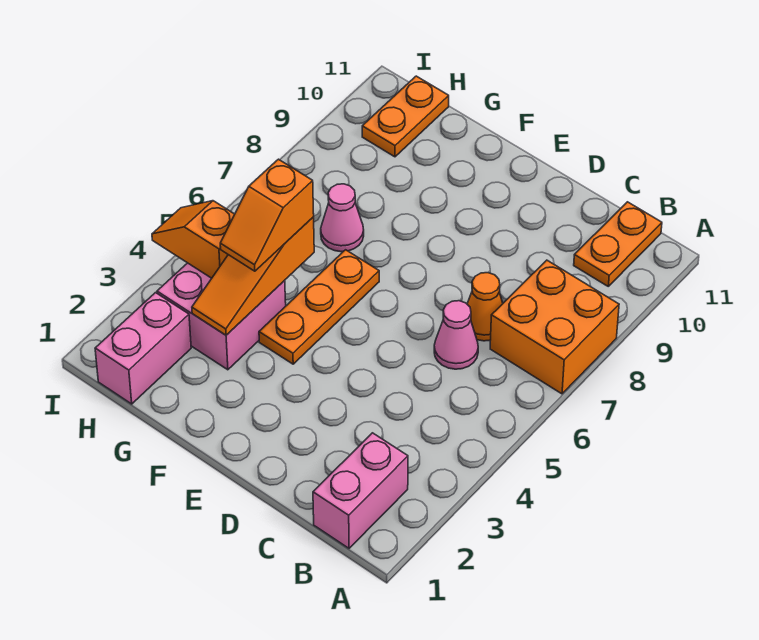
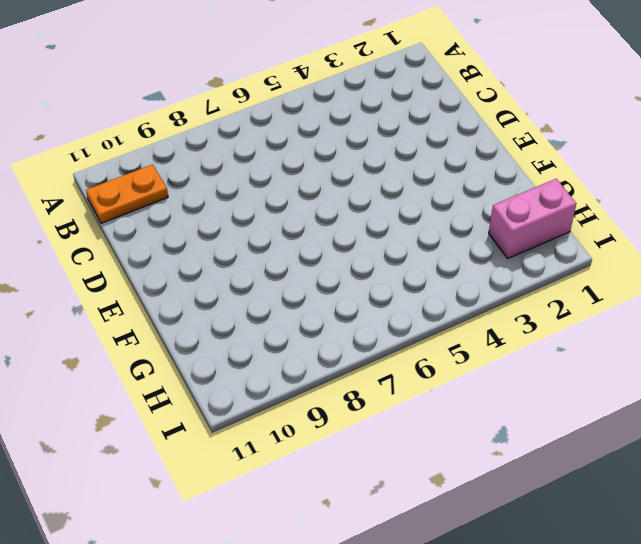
none -> orange 2x2 brick [490,260,619,394]
none -> pink 1x2 brick [313,433,408,548]
none -> pink 1x1 cone [434,301,478,369]

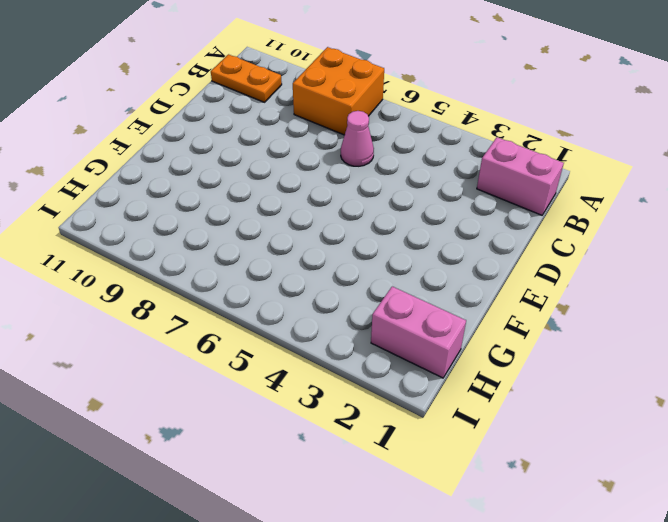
none -> orange 1x1 cone [467,273,503,341]
none -> orange 1x3 plate [259,250,379,364]
none -> pink 2x2 brick [157,263,286,370]

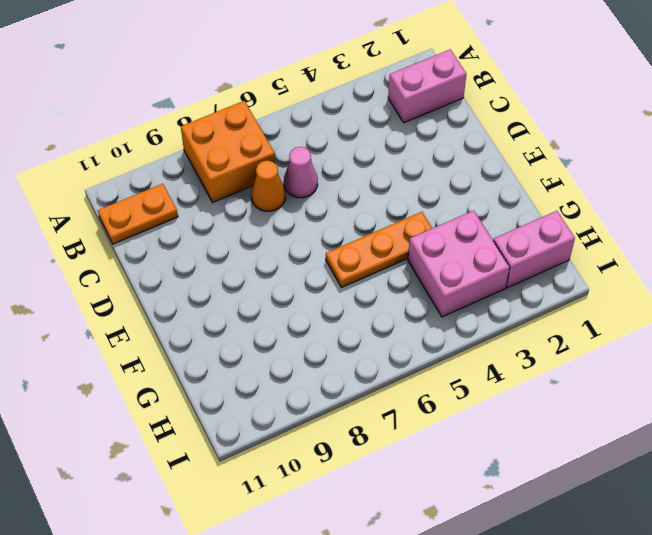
none -> pink 1x1 cone [321,184,364,252]
none -> orange 1x2 plate [362,76,449,157]
none -> orange 1x3 slope [192,217,314,335]

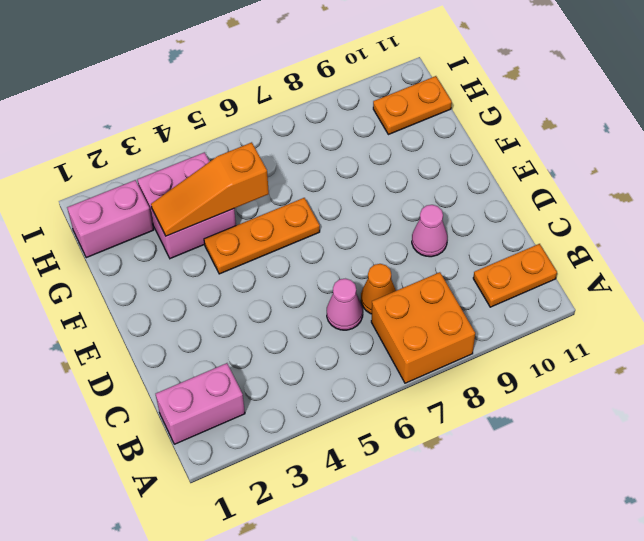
pink 1x1 cone [412,205,447,257] -> pink 1x1 cone moved to [321,184,364,252]
none -> orange 1x2 slope [152,201,235,278]
none -> orange 1x2 slope [220,159,314,271]

